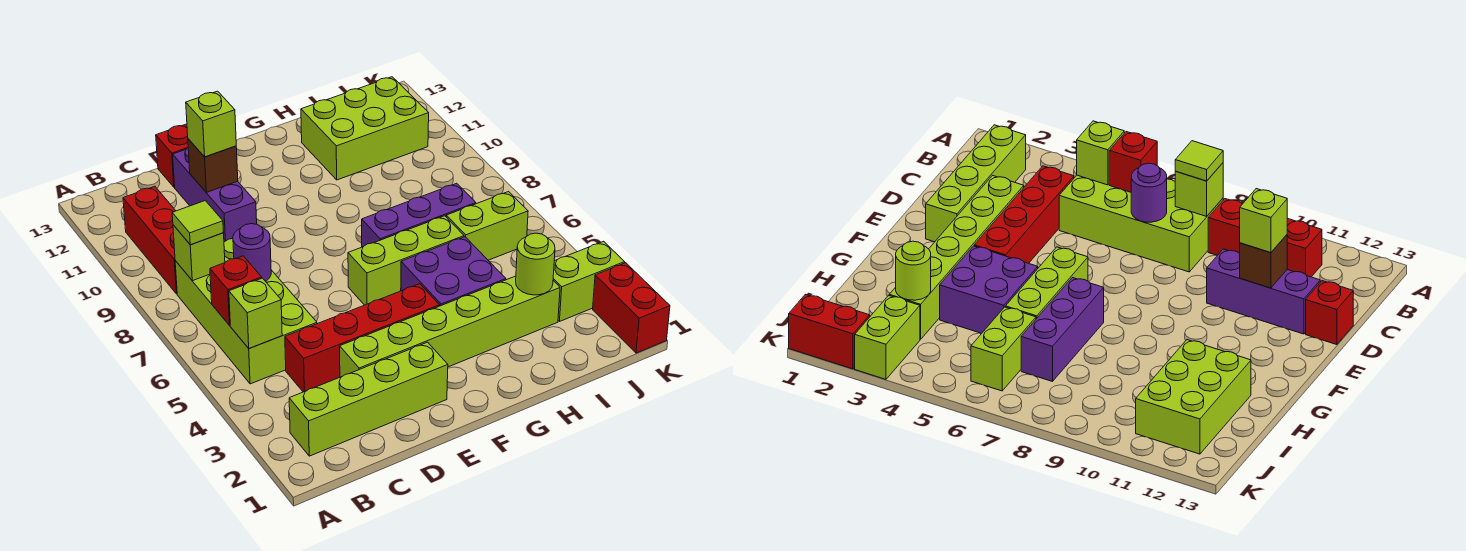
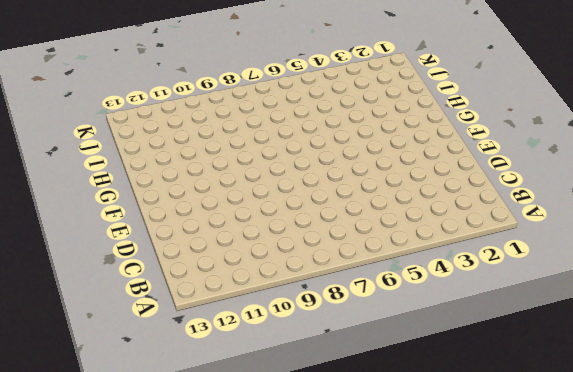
none -> lime 1x4 brick [289,342,448,456]
none -> lime 2x4 brick [175,239,317,384]
none -> red 1x3 brick [123,186,177,294]

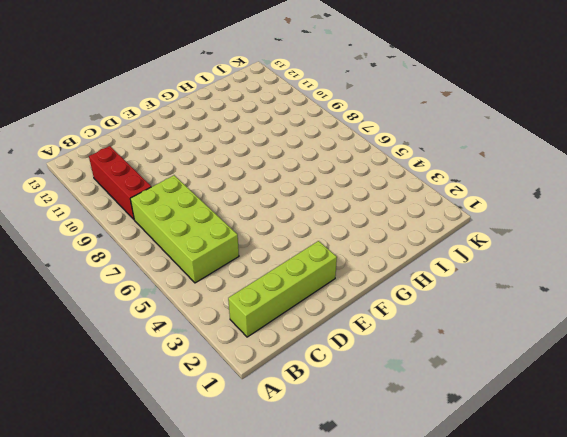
none -> red 1x4 brick [285,284,439,392]
none -> lime 1x6 brick [340,276,560,377]
none -> purple 1x3 brick [173,148,257,242]

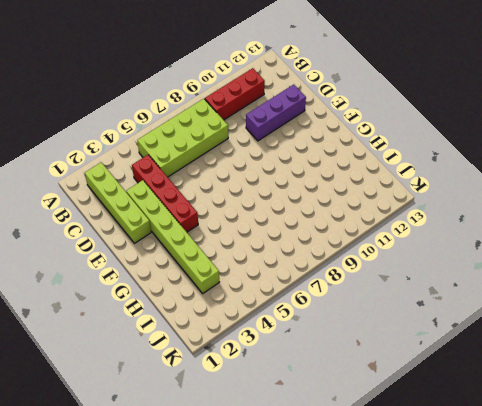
none -> red 1x1 brick [156,124,188,187]
none -> lime 1x3 brick [348,216,464,305]
none -> purple 2x2 brick [401,237,506,306]

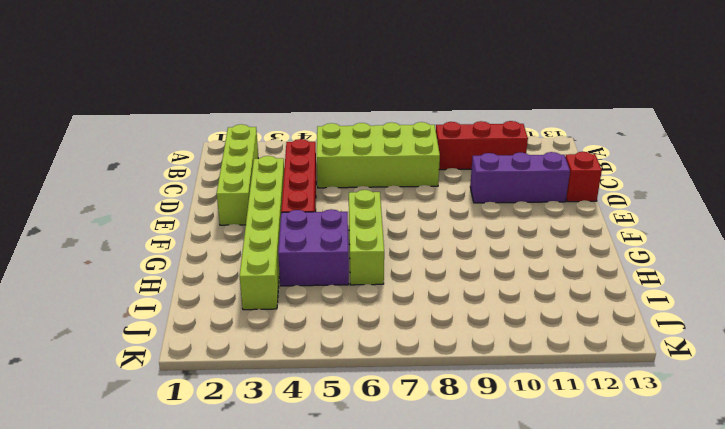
none -> purple 1x3 brick [362,183,476,247]
none -> lime 2x3 brick [301,77,429,180]
none -> lime 1x2 brick [446,192,528,260]

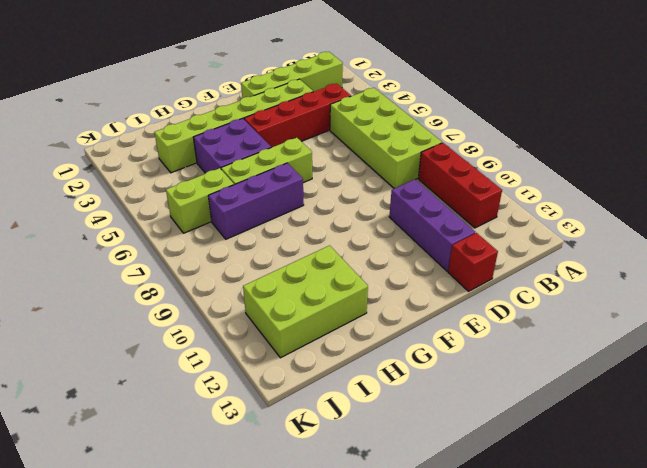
none -> lime 1x2 brick [553,241,625,321]
none -> red 1x2 brick [593,263,670,353]
none -> lime 1x1 brick [229,278,282,348]

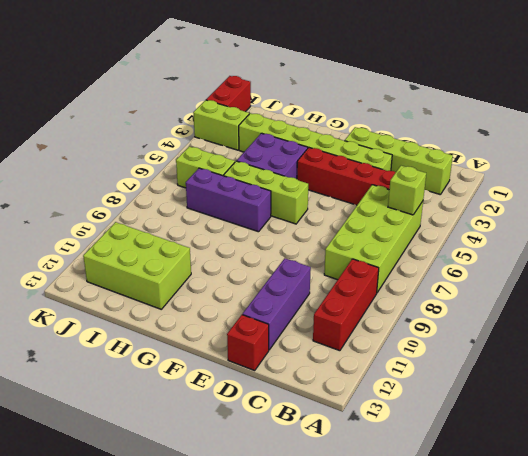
none -> red 1x1 brick [210,256,262,325]
none -> lime 1x1 brick [173,225,225,281]
none -> purple 1x1 round brick [233,224,271,281]

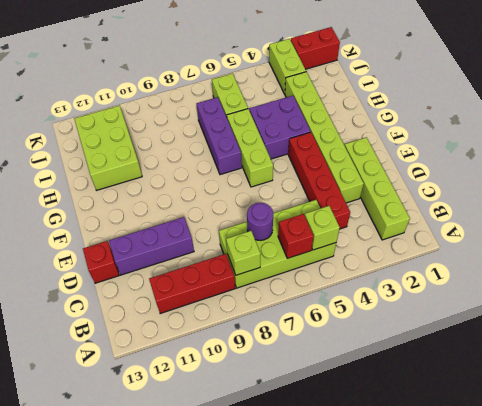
none -> brown 1x1 brick [188,139,238,192]
none -> lime 1x1 round brick [516,233,555,295]
none -> lime 1x1 tile [172,201,224,245]

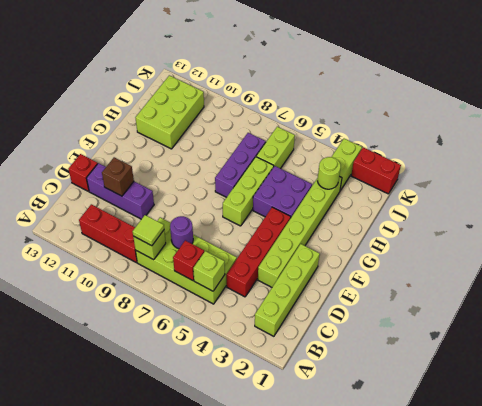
none -> lime 1x1 brick [186,91,236,157]

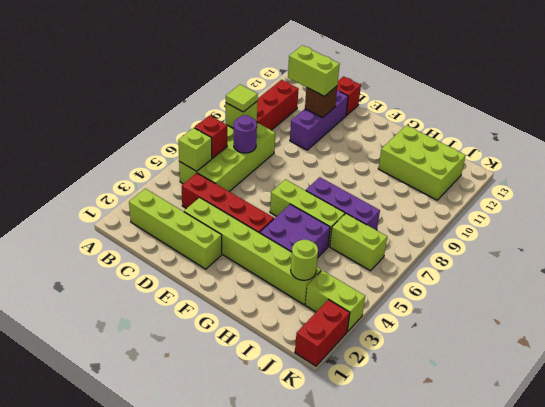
lime 1x2 brick [288,45,340,96] -> lime 1x1 brick [186,91,236,157]

